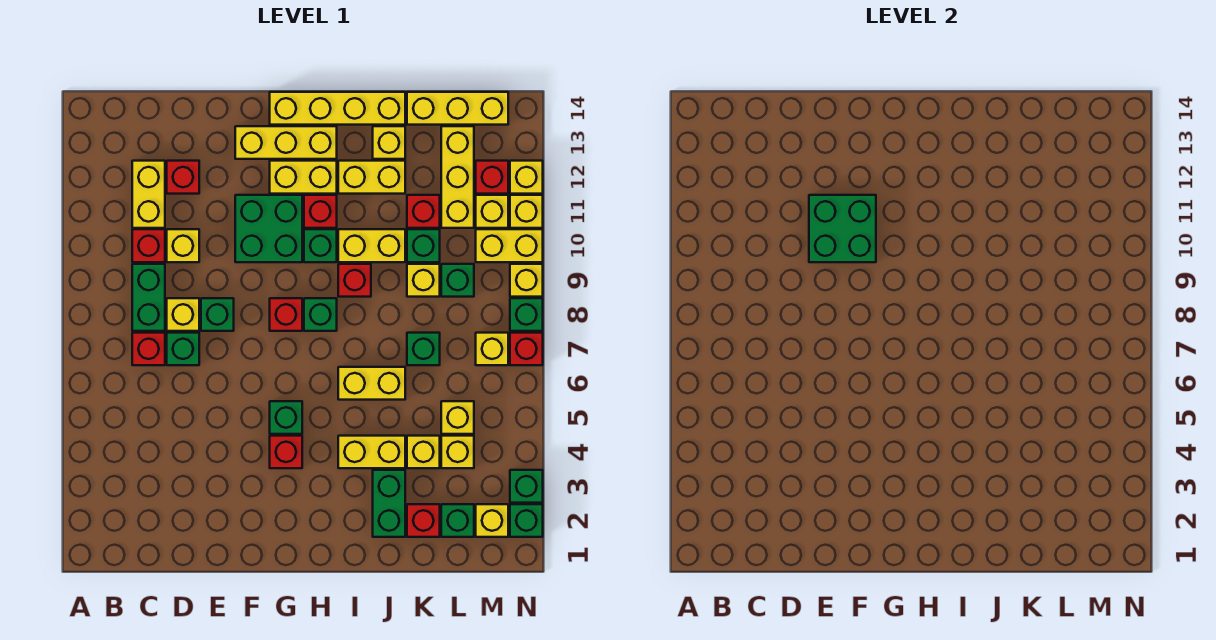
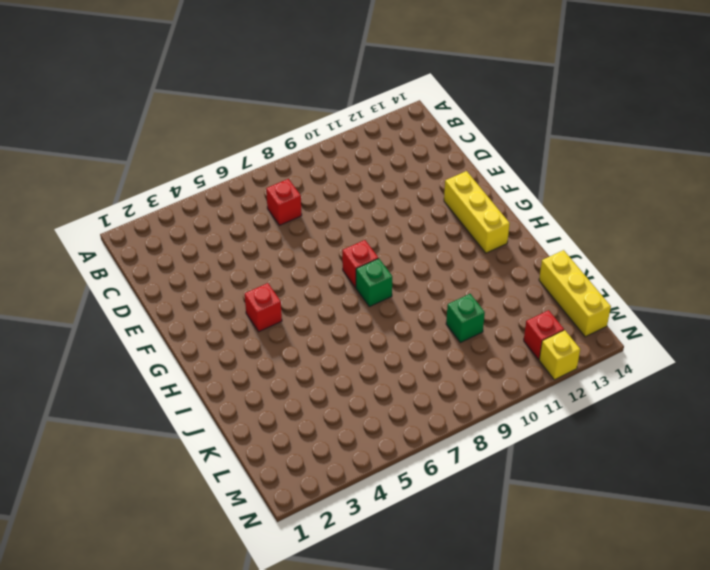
none -> green 1x2 brick [132,264,165,331]
none -> red 1x1 brick [132,229,165,262]
none -> yellow 1x2 brick [132,161,165,228]
none -> green 1x1 brick [167,333,199,365]

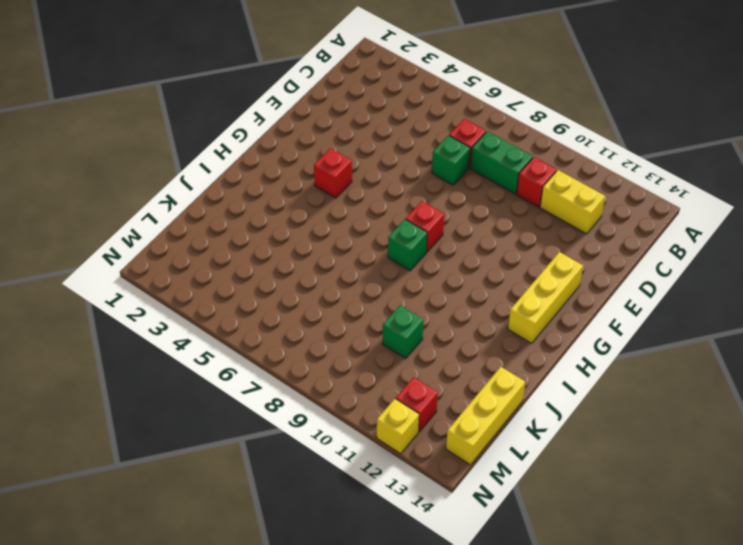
none -> yellow 1x1 brick [167,298,199,331]
none -> yellow 1x1 brick [167,229,199,262]
none -> red 1x1 brick [167,161,199,194]
none -> green 1x1 brick [201,298,234,331]

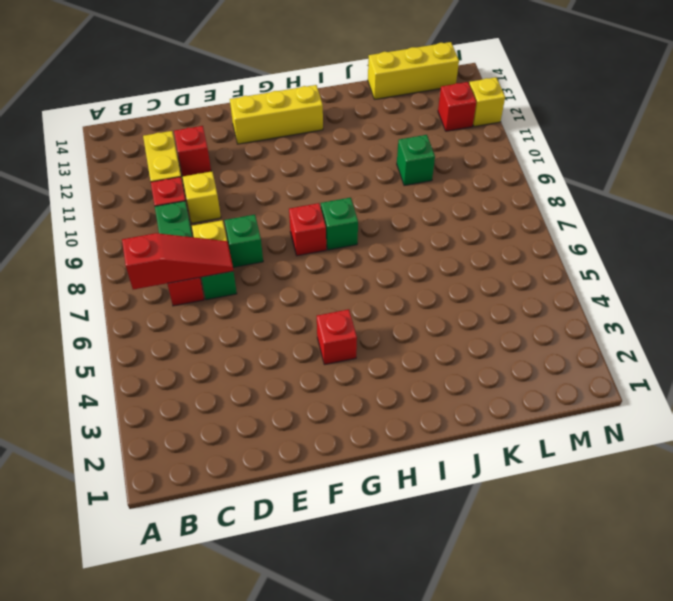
red 1x3 slope [122,233,233,290] -> none
none -> green 2x2 brick [235,195,302,262]
none -> green 1x1 brick [270,401,302,434]
none -> yellow 1x2 brick [270,161,337,194]
none -> yellow 1x4 brick [270,92,405,125]

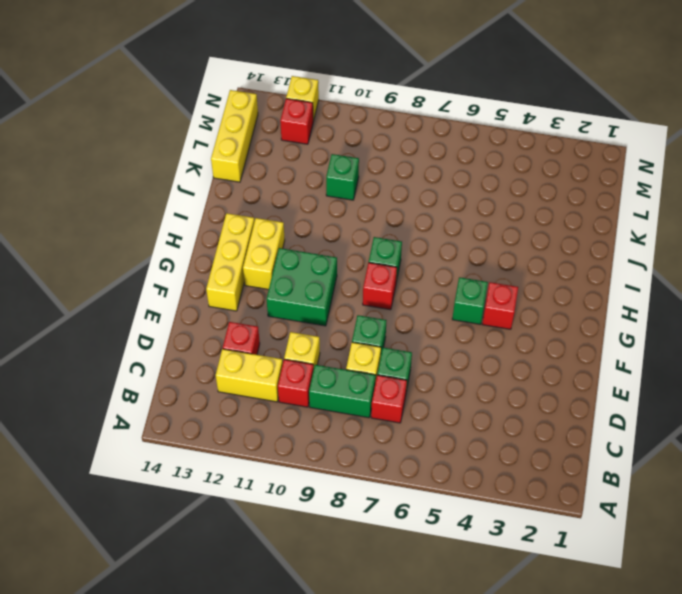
none -> yellow 1x4 brick [270,92,405,125]
none -> green 1x1 brick [304,229,337,262]
none -> red 1x1 brick [304,195,337,228]
none -> yellow 1x2 brick [338,436,405,468]

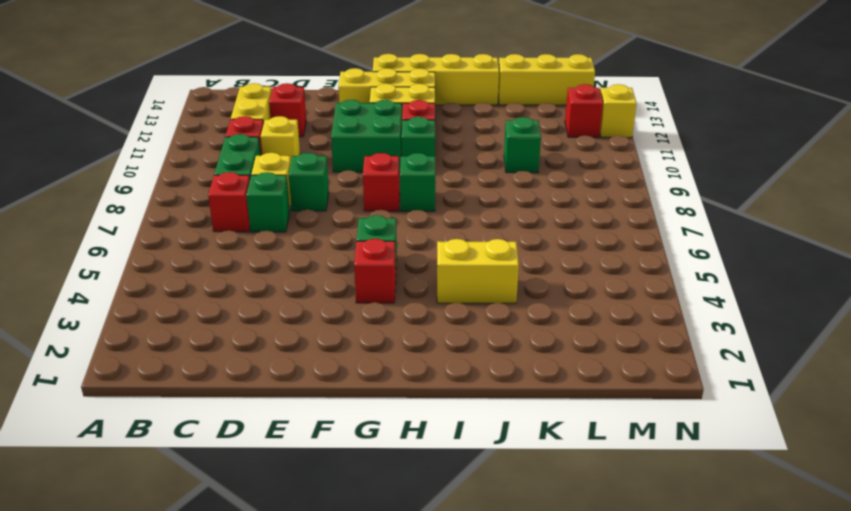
none -> yellow 1x2 brick [338,367,405,400]
none -> red 1x1 brick [338,264,371,297]
none -> yellow 1x2 brick [338,229,405,262]
none -> yellow 1x2 brick [338,161,405,194]

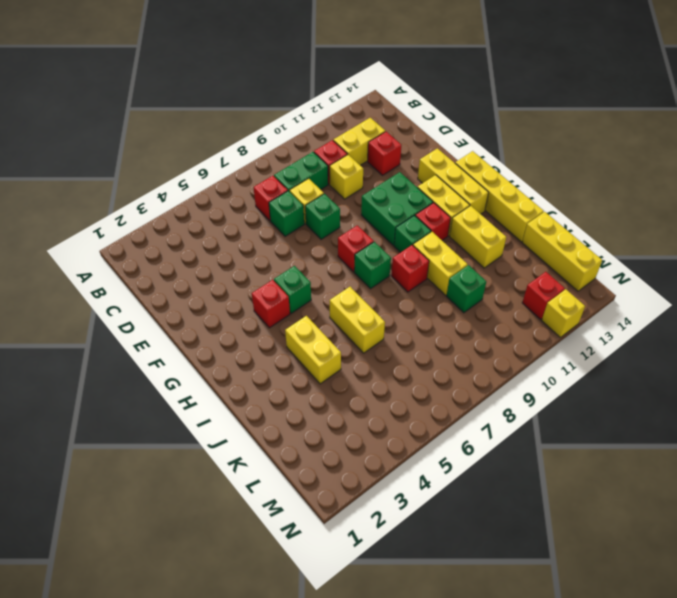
none -> green 1x2 brick [373,470,405,537]
none -> yellow 1x1 brick [373,126,405,159]
none -> red 1x1 brick [407,504,440,537]
none -> yellow 1x1 brick [407,436,440,468]

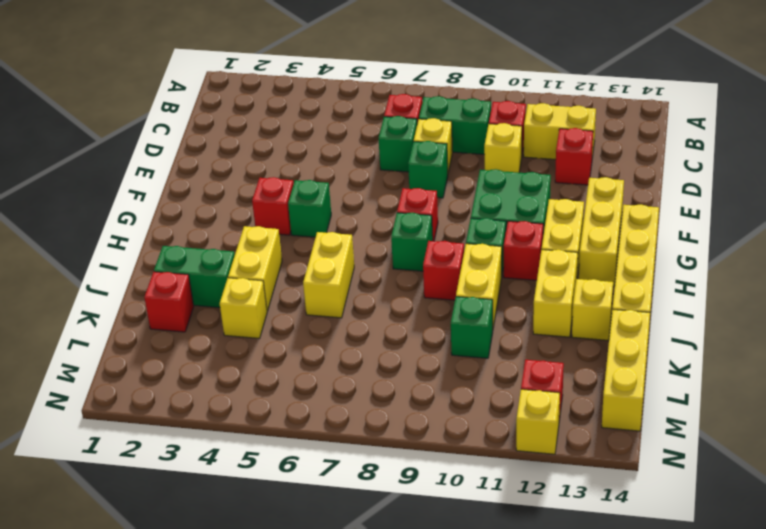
none -> green 1x1 brick [407,333,440,365]
none -> yellow 1x1 brick [407,264,440,297]
none -> red 1x1 brick [407,195,440,228]
none -> green 1x1 brick [441,504,474,537]

